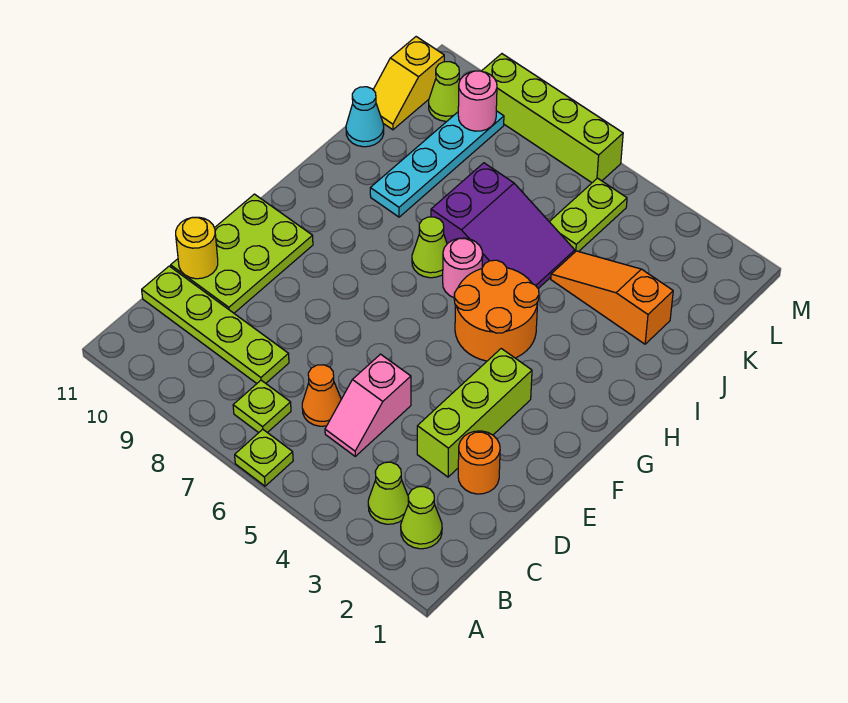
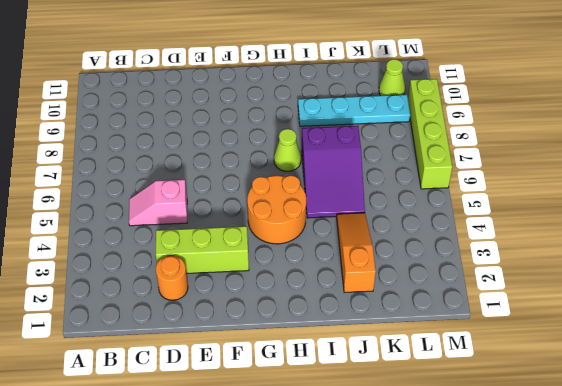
none -> lime 1x1 plate [235,429,293,486]
none -> lime 1x1 cone [401,487,442,549]
none -> lime 1x1 cone [368,462,409,524]

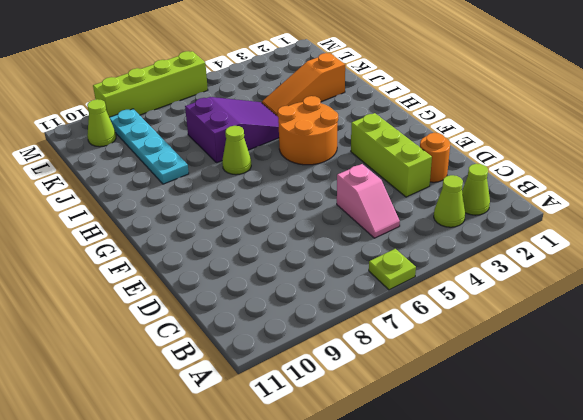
none -> lime 1x1 plate [233,380,291,433]
none -> orange 1x1 cone [302,365,341,426]
none -> lime 1x4 plate [142,266,289,383]

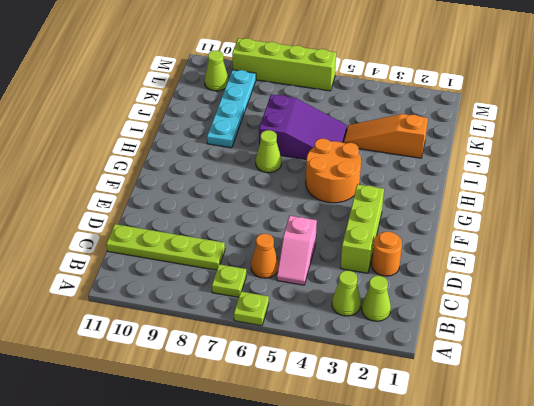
none -> lime 2x3 plate [171,194,313,313]
none -> pink 1x1 round brick [443,238,483,298]
none -> cyan 1x1 cone [346,87,384,147]

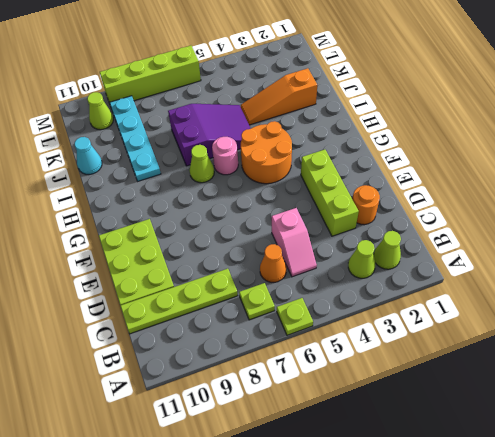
none -> lime 1x2 plate [549,178,627,252]
none -> yellow 1x2 slope [373,37,444,130]
none -> yellow 1x1 round brick [176,217,218,279]

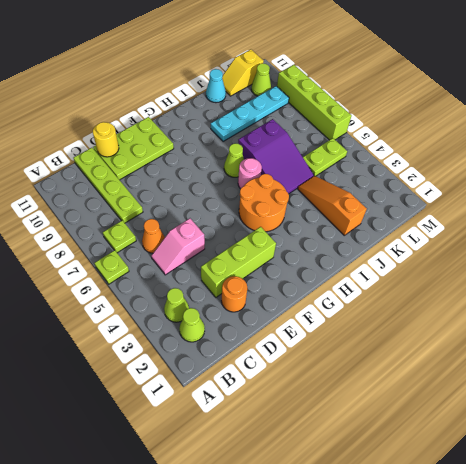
none -> pink 1x1 round brick [458,71,497,131]

